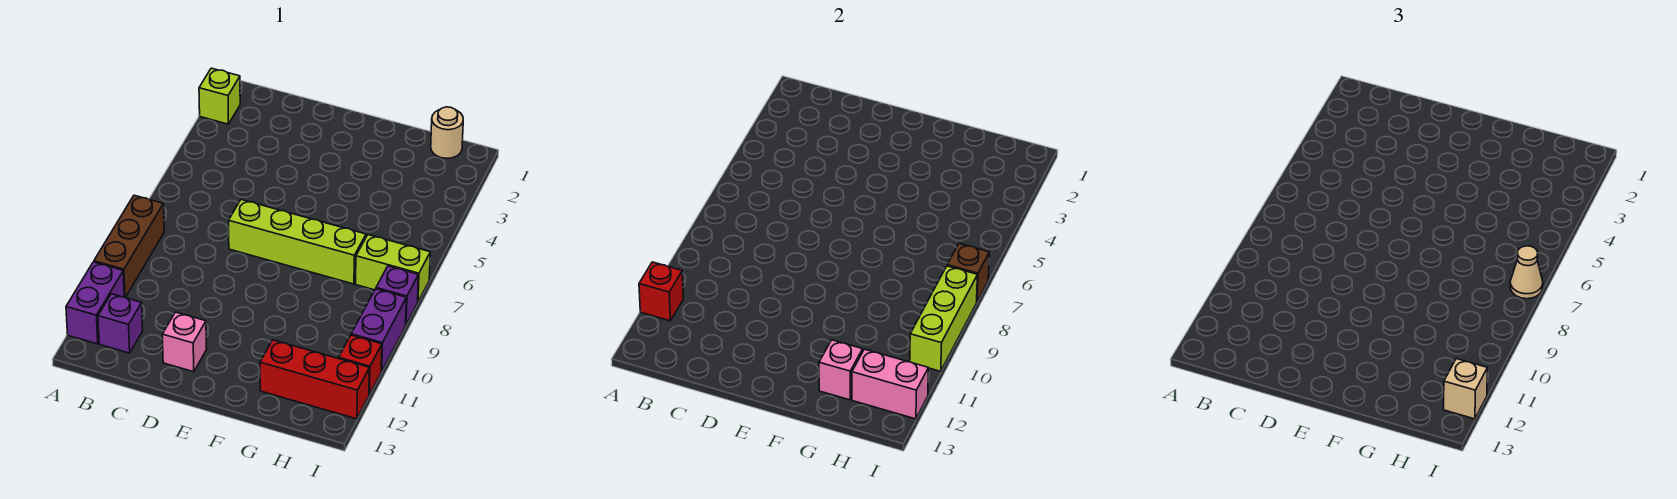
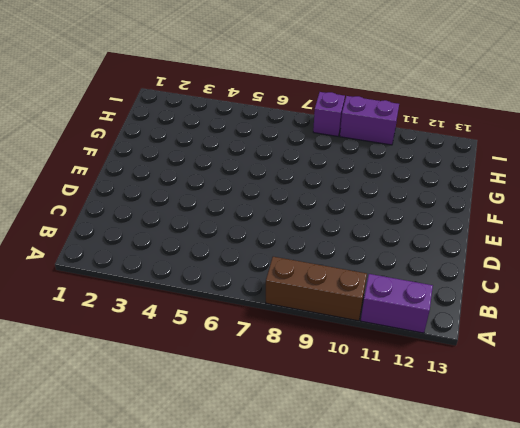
none -> lime 1x1 brick [199,68,240,124]
none -> purple 1x1 brick [98,294,143,353]
none -> lime 1x4 brick [229,200,366,284]

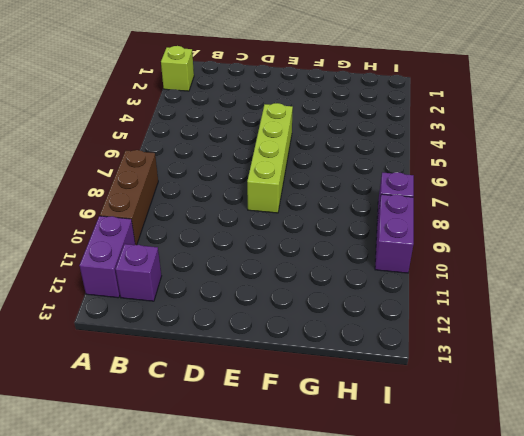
lime 1x4 brick [247,103,293,213] -> lime 1x4 brick turned to [229,200,366,284]
none -> pink 1x1 brick [162,312,207,372]
none -> red 1x3 brick [260,340,369,419]
none -> tan 1x1 round brick [431,107,463,158]

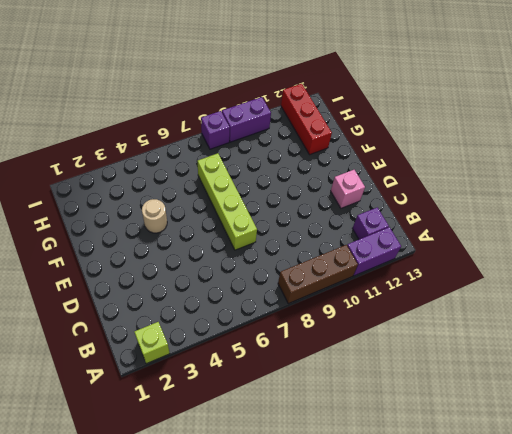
tan 1x1 round brick [142,199,167,233] -> tan 1x1 round brick moved to [431,107,463,158]
none -> lime 1x2 brick [356,235,430,301]
none -> red 1x1 brick [339,335,382,395]
none -> red 1x1 brick [639,262,683,321]

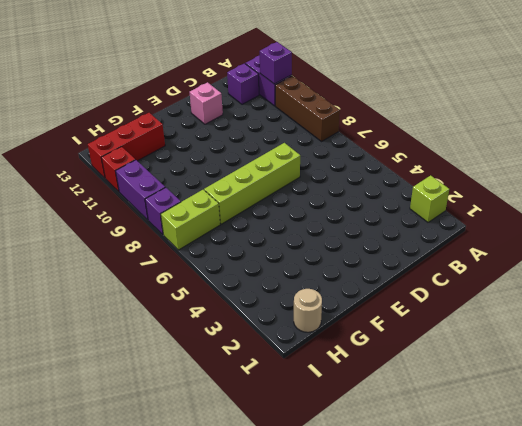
purple 1x1 brick [260,42,292,84] -> red 1x1 brick [639,262,683,321]
none -> pink 1x1 brick [819,340,863,400]
none -> pink 1x2 brick [852,349,928,419]
none -> brown 1x1 brick [947,244,989,301]

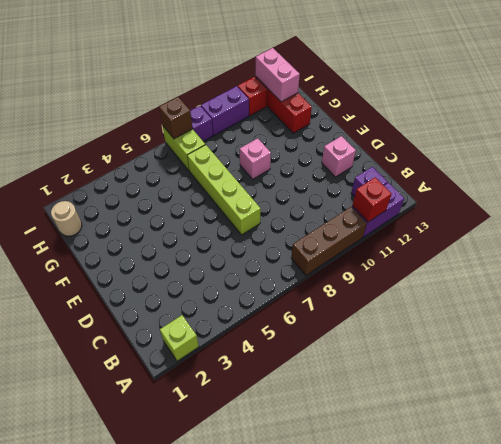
pink 1x1 brick [240,138,271,179] -> pink 1x1 brick moved to [819,340,863,400]
none -> lime 1x3 brick [910,266,977,371]
none -> tan 1x1 cone [1510,246,1543,299]
none -> tan 1x1 brick [1444,359,1487,419]

